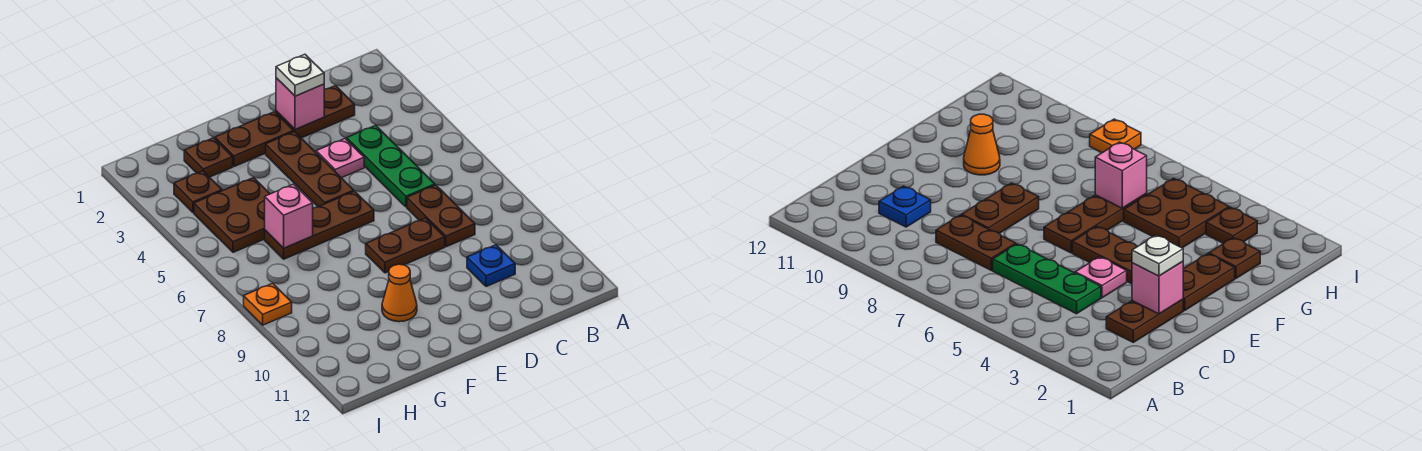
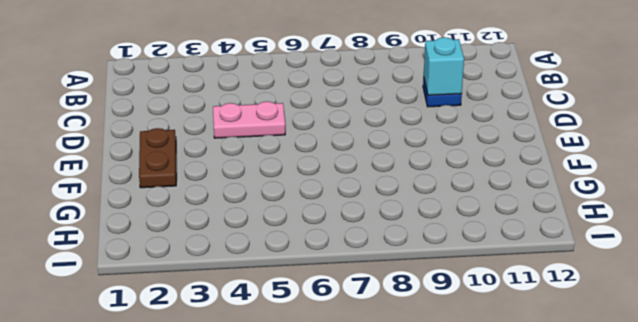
cyan 1x1 brick [424,37,464,95] -> none
pink 1x2 plate [213,101,285,138] -> pink 1x1 plate [316,139,364,178]
none -> brown 1x2 plate [276,86,355,138]
none -> green 1x3 plate [347,125,435,207]
none -> brown 1x2 plate [407,185,475,247]

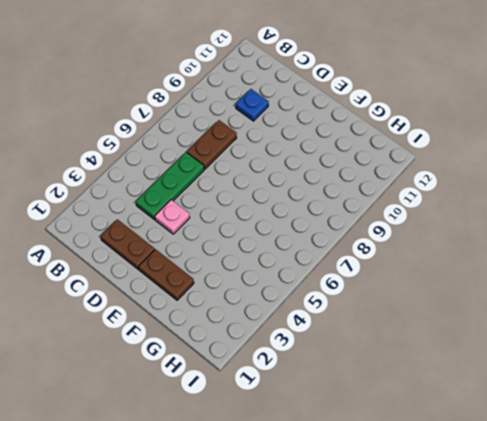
none -> brown 1x2 plate [366,218,445,273]
none -> brown 1x3 plate [266,132,354,207]
none -> brown 1x3 plate [265,191,374,259]

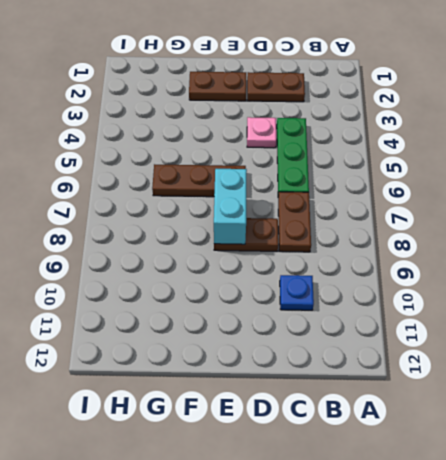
cyan 1x2 brick [214,169,247,244] -> none
none -> brown 1x3 plate [266,132,354,207]
none -> orange 1x1 cone [382,264,417,322]
none -> brown 1x1 plate [184,138,233,177]

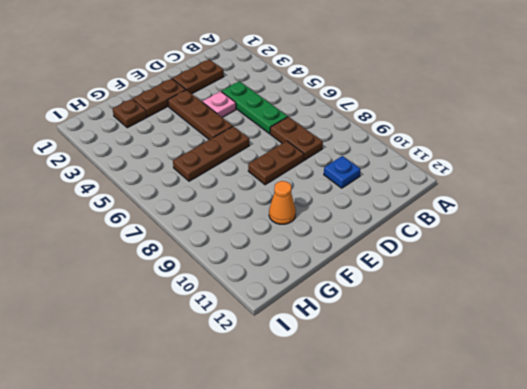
none -> brown 2x2 plate [194,178,270,252]
none -> brown 1x1 plate [174,171,222,213]
none -> orange 1x1 plate [244,283,292,325]

